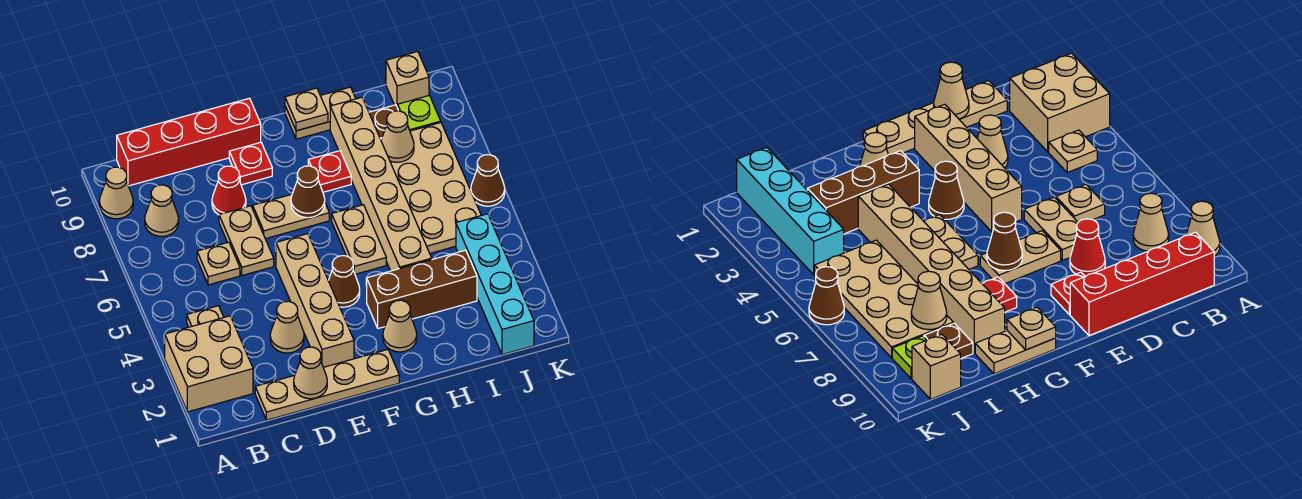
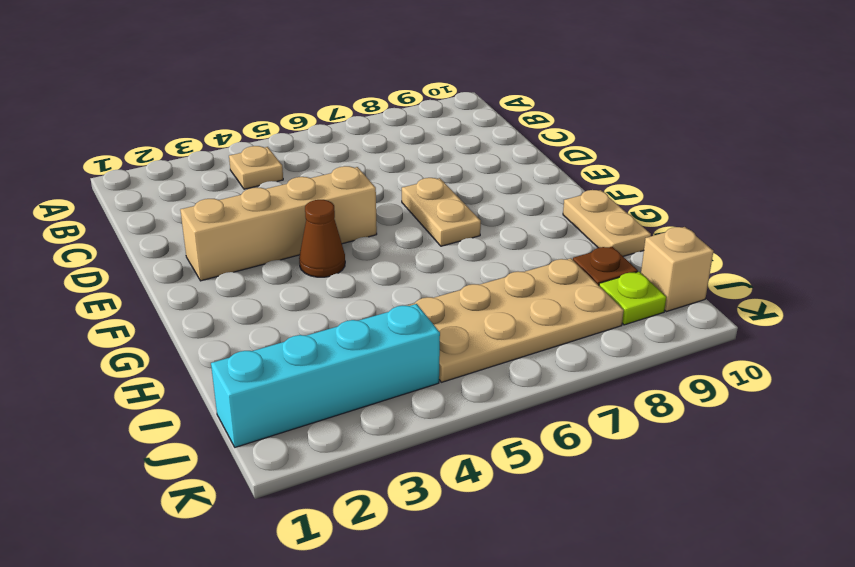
none -> tan 2x2 brick [165,316,253,412]
none -> tan 1x1 cone [99,167,133,219]
none -> tan 1x1 cone [145,185,179,237]
none -> red 1x4 brick [117,98,261,186]

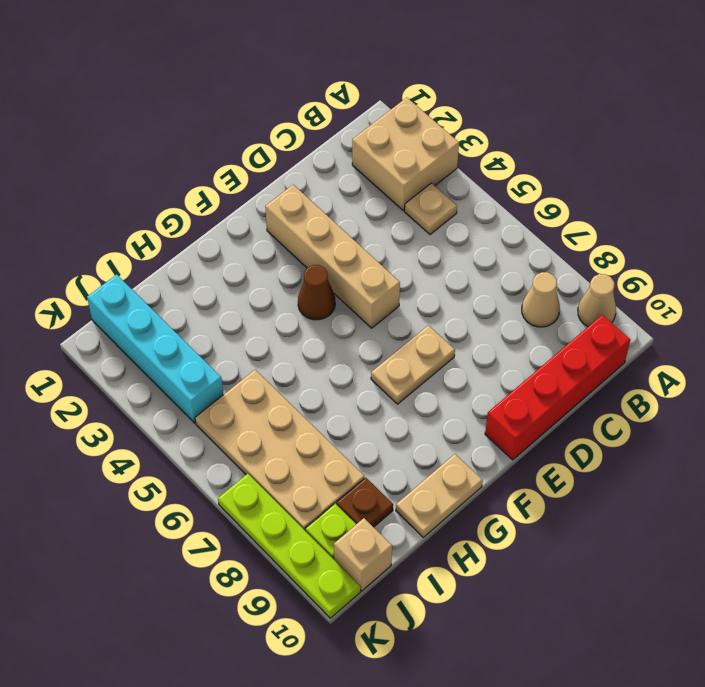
lime 1x4 plate [218,474,360,618] -> none
none -> tan 1x4 plate [255,350,399,420]
none -> tan 1x1 plate [197,242,240,285]
none -> tan 1x1 cone [270,301,304,353]
none -> tan 1x2 plate [219,206,274,275]

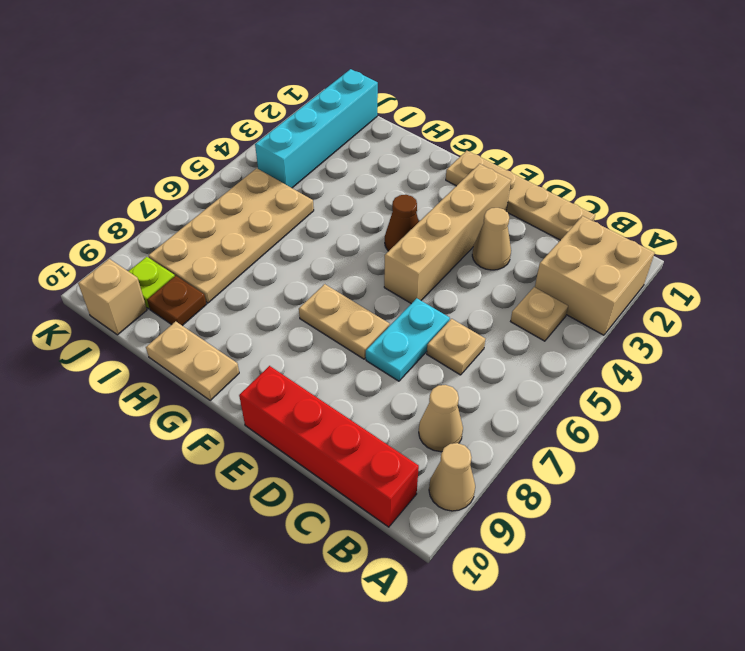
cyan 1x2 plate [366,298,450,381] -> tan 1x2 plate [219,206,274,275]
none -> red 1x1 cone [212,166,246,215]
none -> red 1x1 plate [229,142,272,185]
none -> tan 1x1 cone [383,300,417,352]
none -> brown 1x3 brick [367,250,477,328]

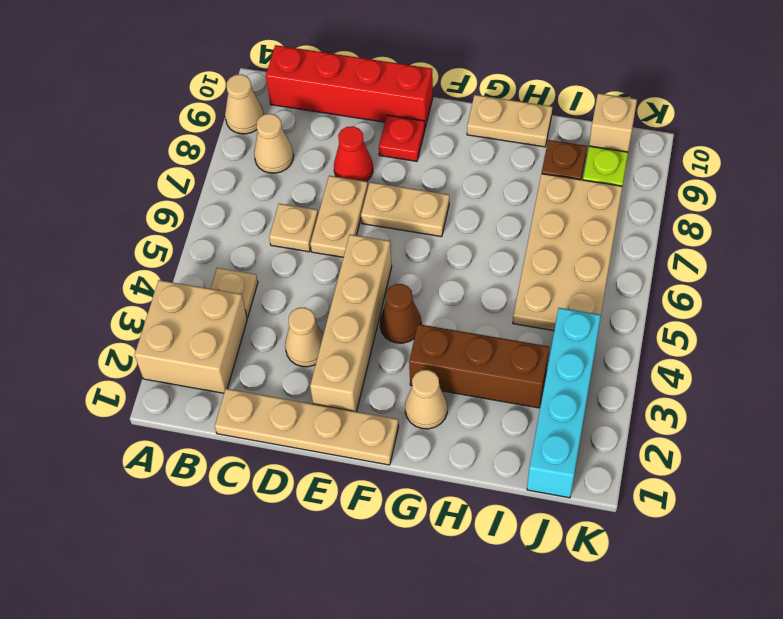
none -> tan 1x2 plate [332,205,386,274]
none -> red 1x1 plate [308,151,351,192]
none -> tan 1x6 brick [330,97,432,271]
none -> brown 1x1 cone [471,155,505,206]

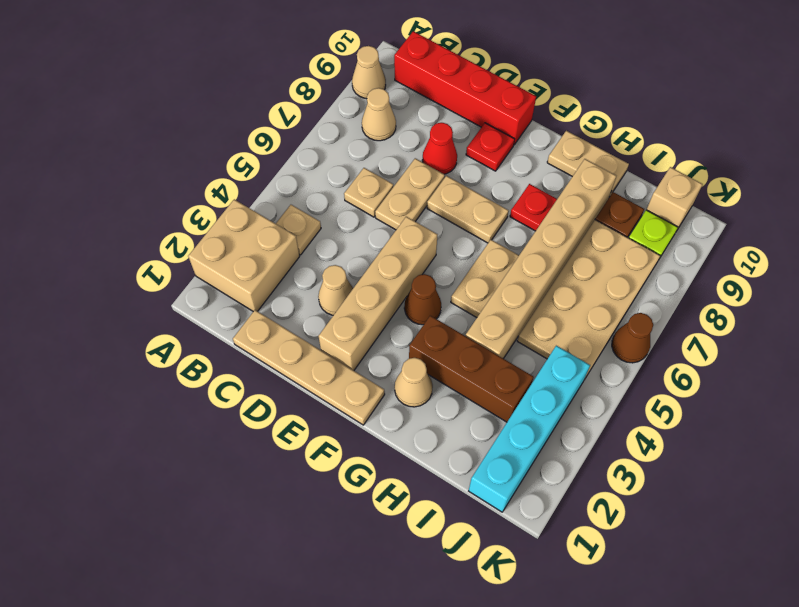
none -> tan 1x1 cone [294,347,327,399]
none -> brown 1x1 cone [291,166,325,218]
none -> tan 1x1 plate [285,88,328,131]
none -> tan 1x1 cone [381,111,414,162]

